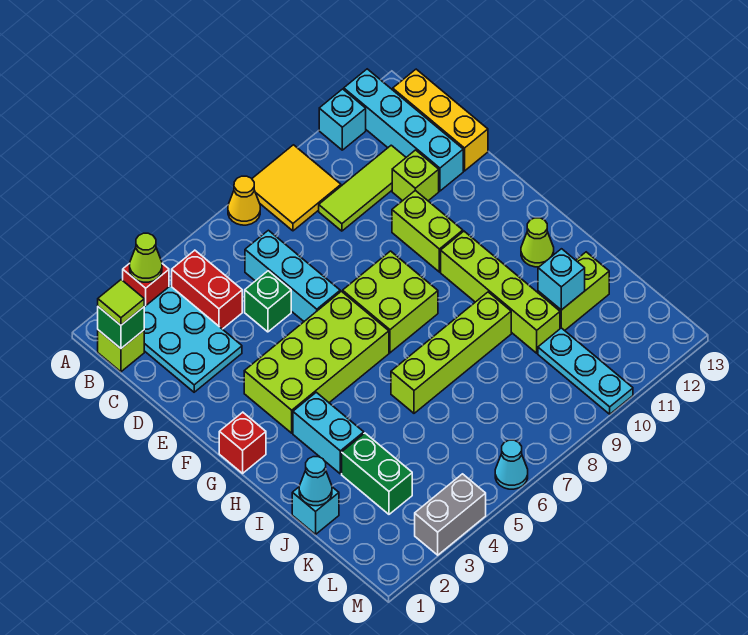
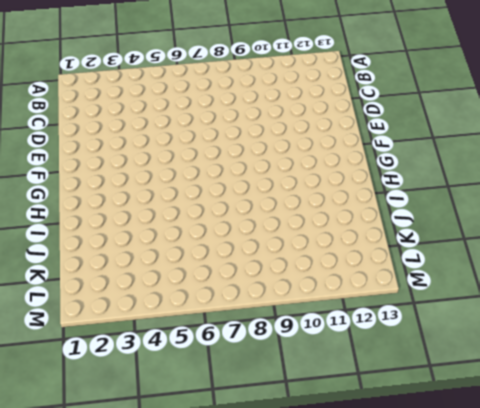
none -> red 1x1 brick [123,263,169,307]
none -> yellow 1x1 cone [228,176,260,225]
none -> yellow 2x2 tile [252,145,341,231]
none -> cyan 1x1 brick [319,89,366,150]

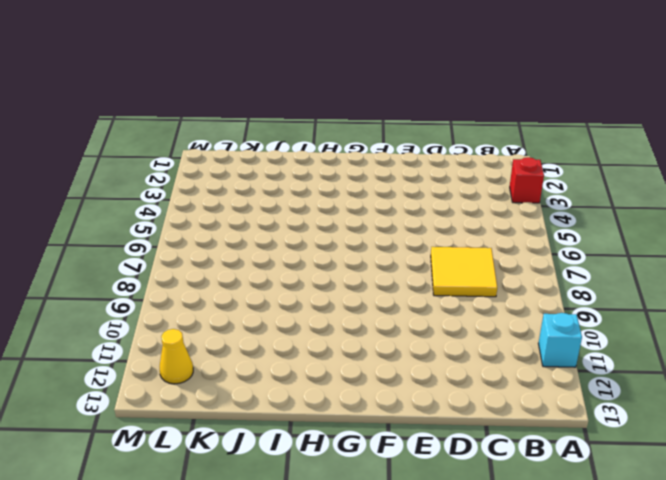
yellow 2x2 tile [431,247,497,297] -> yellow 2x2 tile moved to [252,145,341,231]
yellow 1x1 cone [160,329,193,384] -> yellow 1x1 cone moved to [228,176,260,225]
none -> cyan 1x4 brick [344,69,463,191]
none -> lime 1x1 brick [98,330,144,372]
none -> cyan 2x3 plate [144,286,242,392]
none -> red 1x2 brick [172,250,242,329]

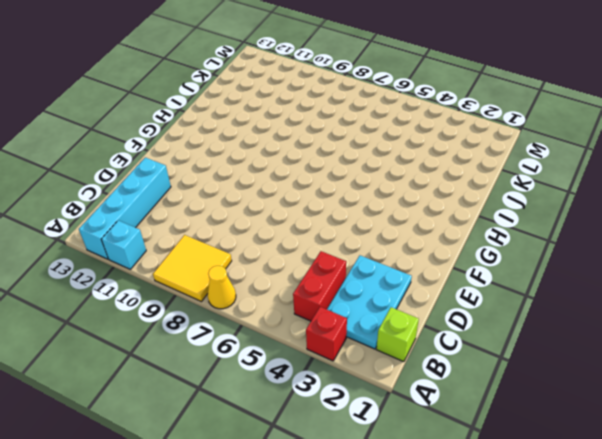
none -> yellow 1x3 brick [393,69,488,171]
none -> cyan 1x3 brick [245,230,340,321]
none -> lime 1x3 tile [319,145,406,231]
none -> green 1x1 brick [245,271,291,332]

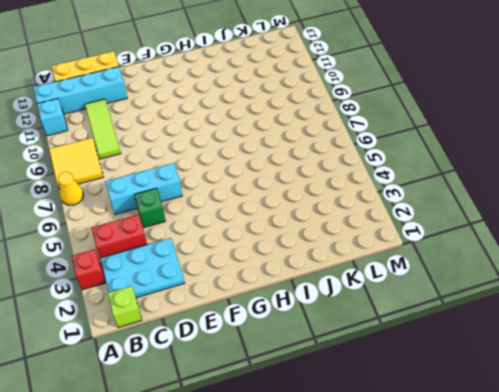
none -> lime 1x1 brick [392,150,439,201]
none -> lime 1x2 brick [392,190,463,272]
none -> lime 2x4 brick [244,291,389,433]
none -> lime 2x2 brick [343,251,438,353]

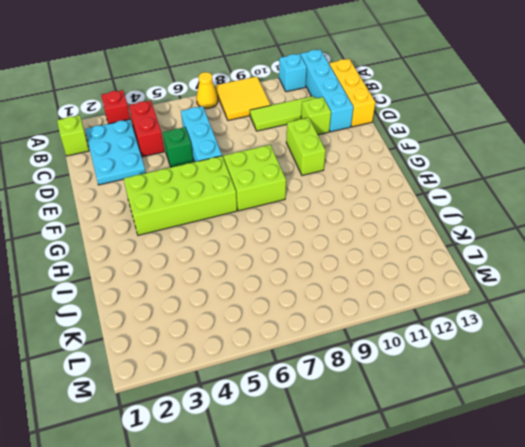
none -> red 1x1 brick [219,412,266,473]
none -> lime 1x4 brick [441,231,560,353]
none -> cyan 1x2 brick [293,392,364,474]
none -> lime 1x1 cone [521,218,554,267]

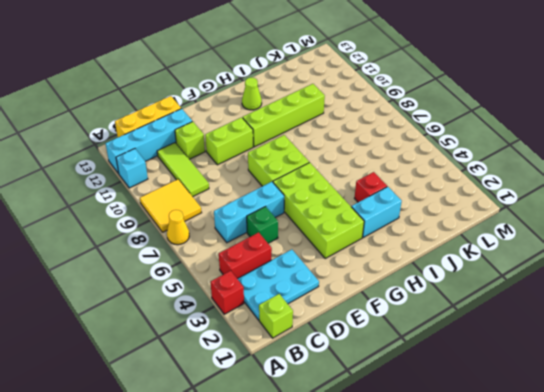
red 1x1 brick [354,172,387,202] -> red 1x1 brick moved to [219,412,266,473]
none -> lime 1x4 brick [391,292,511,413]
none -> cyan 1x1 brick [292,487,339,534]
none -> green 1x2 brick [342,433,412,514]
none -> lime 1x2 brick [538,252,609,331]

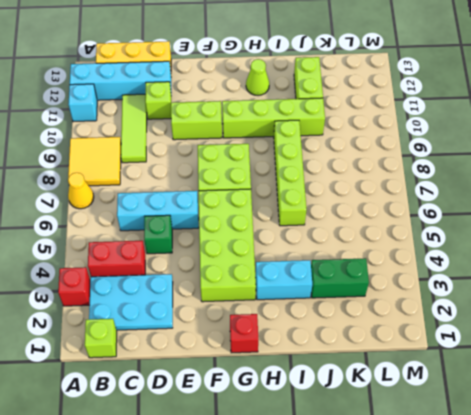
none -> cyan 1x1 brick [292,487,339,534]
none -> cyan 1x3 plate [538,328,633,414]
none -> grey 1x2 brick [415,474,486,555]
none -> cyan 1x1 cone [495,440,528,489]

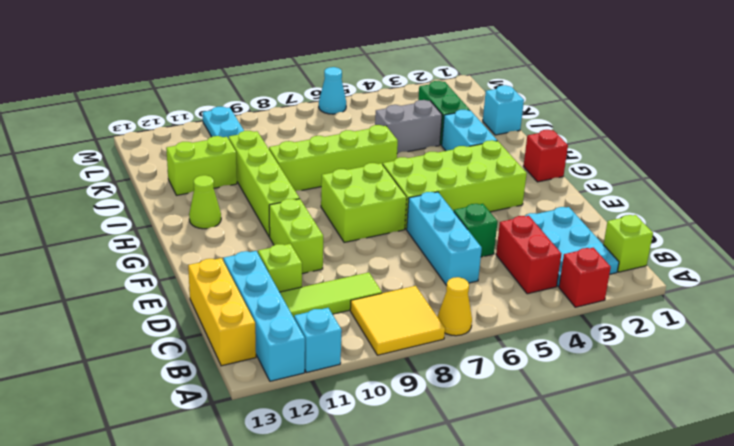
grey 1x2 brick [375,100,442,154] -> grey 1x2 brick moved to [415,474,486,555]
none -> lime 1x1 cone [130,233,162,282]
none -> green 1x1 brick [98,307,144,348]
none -> cyan 1x1 cone [299,457,332,506]
none -> cyan 1x1 brick [538,249,585,310]

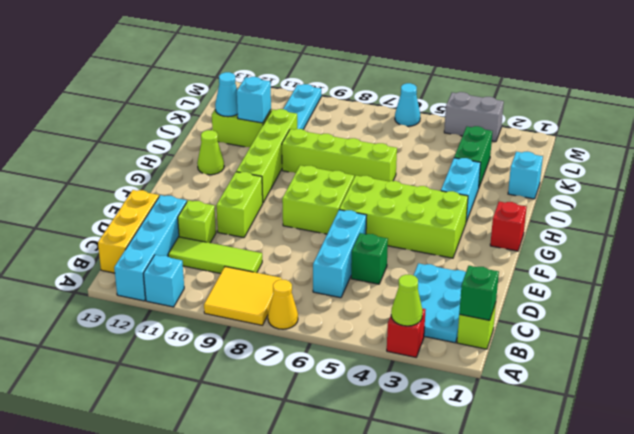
cyan 1x1 cone [215,72,238,117] -> cyan 1x1 cone moved to [299,457,332,506]
none -> red 1x2 brick [172,250,242,329]
none -> lime 1x1 tile [98,280,144,325]

